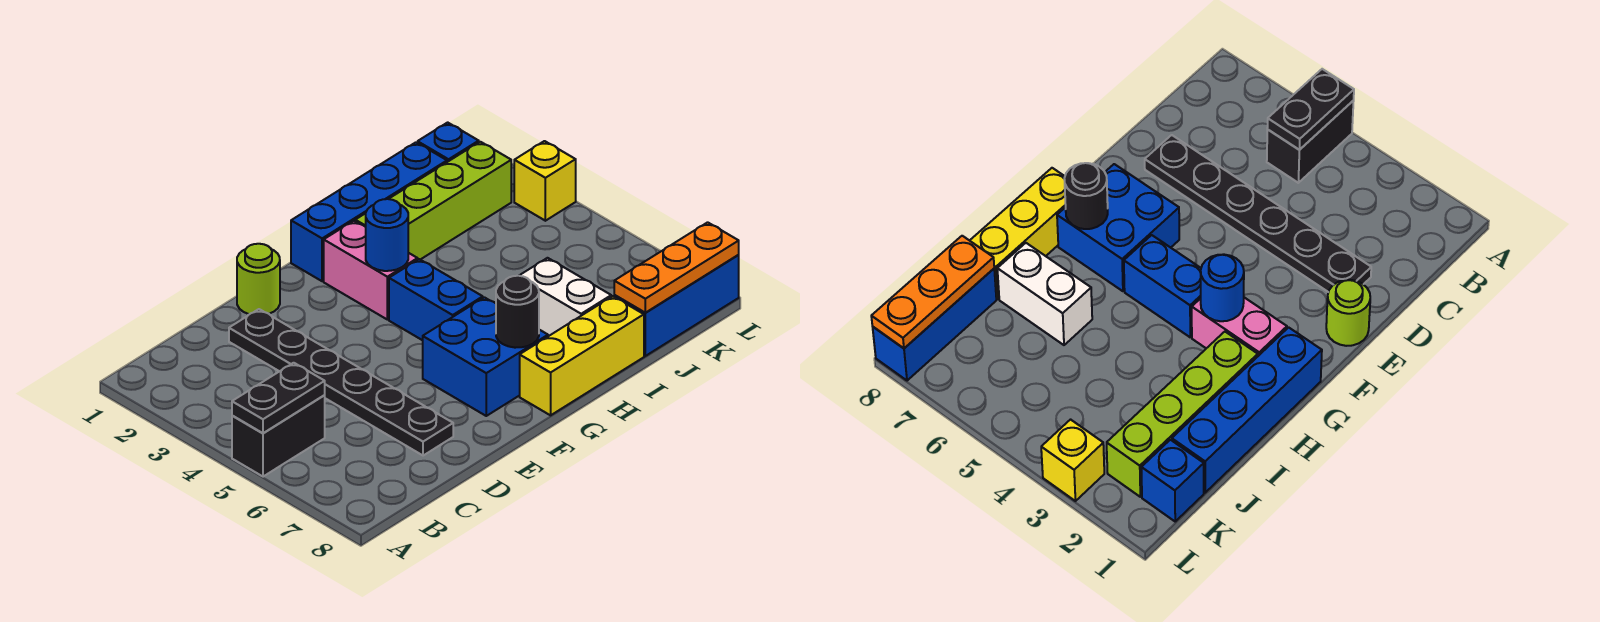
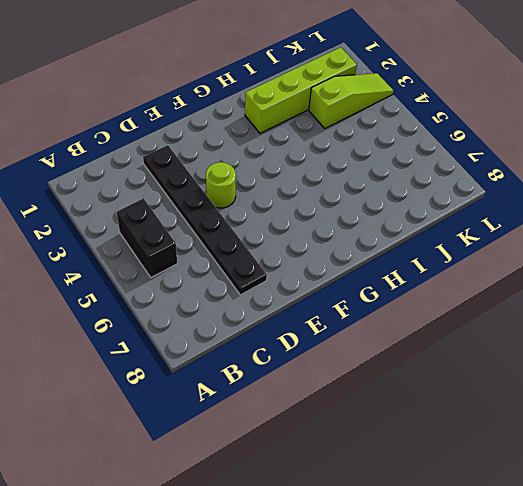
black 1x2 brick [117,199,177,277] -> black 1x2 brick turned to [232,395,325,477]
lime 1x1 round brick [206,162,236,208] -> lime 1x1 round brick moved to [237,244,280,314]
lime 1x3 slope [309,73,394,128] -> yellow 1x1 brick [514,141,576,221]
none -> blue 2x2 brick [423,297,548,416]
none -> blue 1x4 brick [291,142,447,281]
none -> pink 1x2 brick [324,221,418,320]

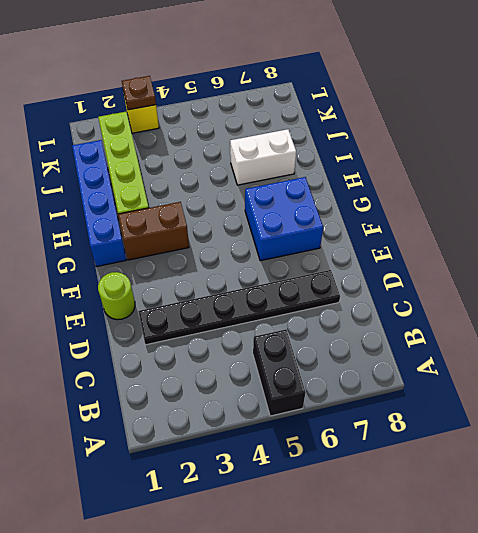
brown 1x2 brick [118,202,189,260] -> pink 1x2 brick [324,221,418,320]
brown 1x1 plate [122,76,156,110] -> none
none -> blue 1x2 brick [389,259,483,340]
none -> yellow 1x3 brick [520,296,644,415]
none -> blue 1x3 brick [614,255,739,356]

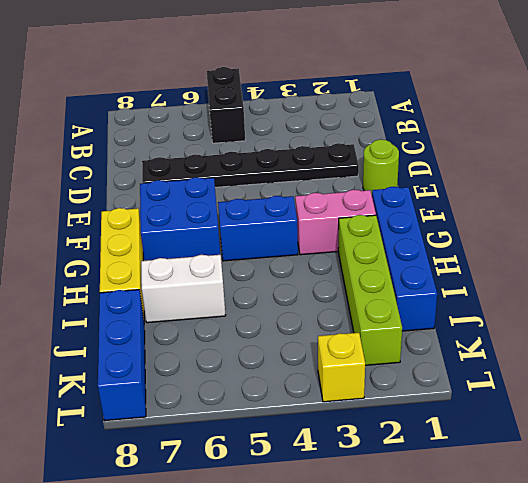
none -> blue 1x1 brick [418,122,479,162]
none -> black 1x2 plate [232,363,325,433]
none -> blue 1x1 round brick [366,199,408,271]

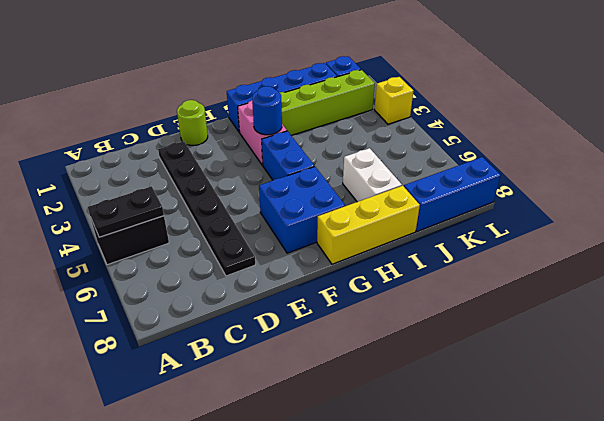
none -> black 1x1 round brick [496,276,539,348]
none -> orange 1x3 plate [614,222,739,313]

